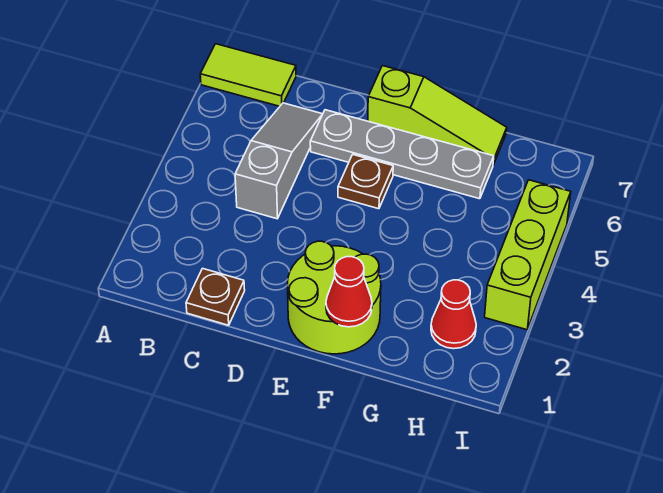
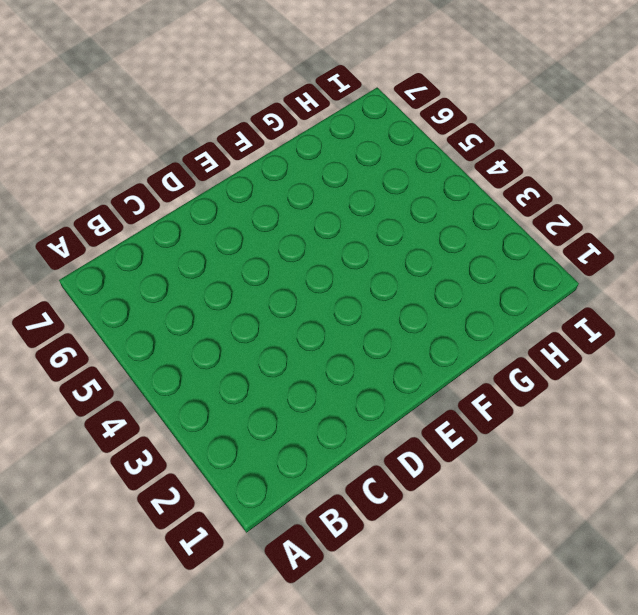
none -> lime 1x2 tile [200,44,296,106]
none -> brown 1x1 plate [186,268,245,325]

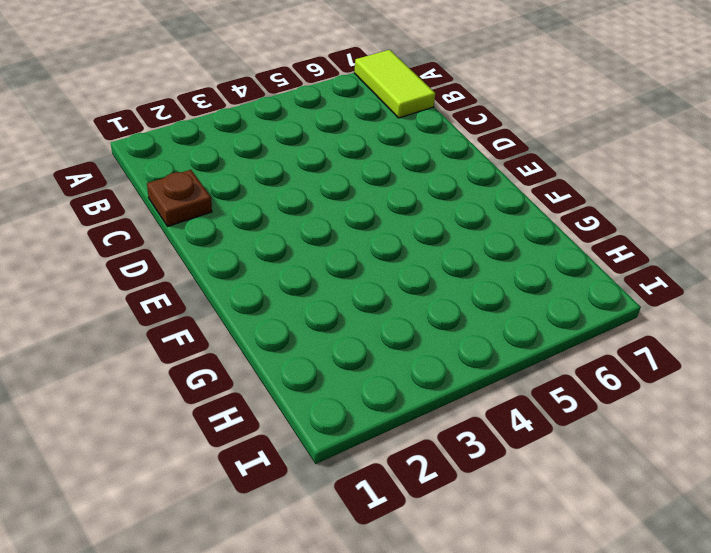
none -> grey 1x3 slope [235,103,322,219]
none -> grey 1x4 plate [310,110,494,199]

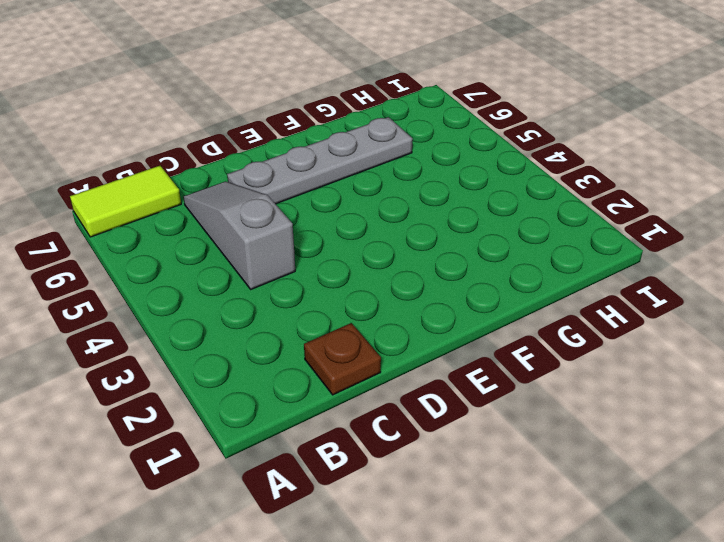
none -> lime 2x2 round brick [288,241,381,354]
none -> brown 1x1 plate [338,155,393,209]

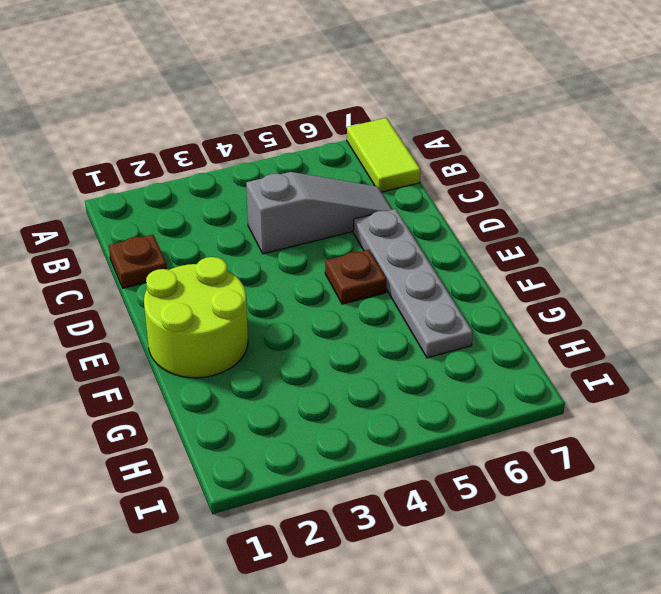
none -> lime 1x3 slope [368,66,507,165]
none -> red 1x1 cone [431,280,476,349]

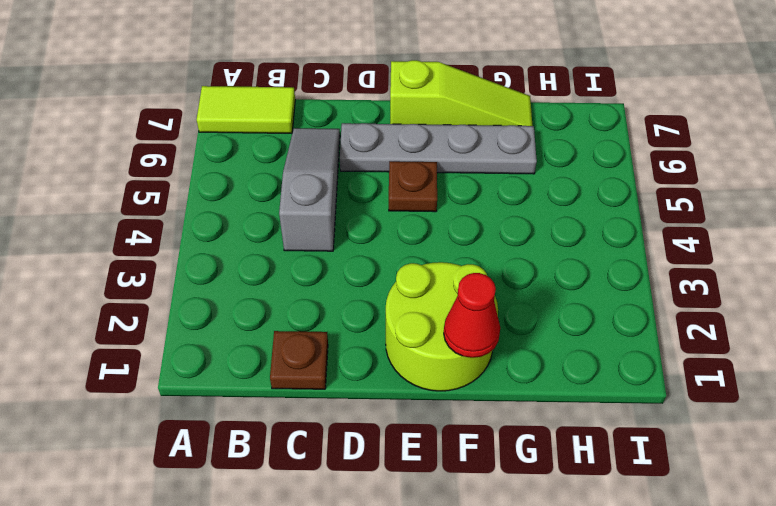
none -> red 1x1 cone [431,280,476,349]
none -> lime 1x3 brick [485,180,571,330]

